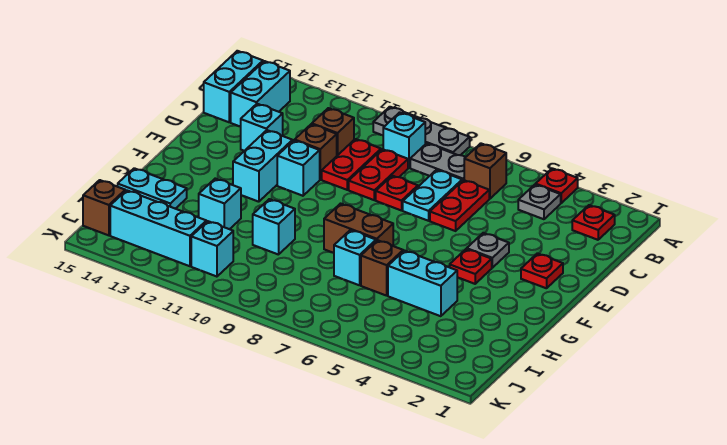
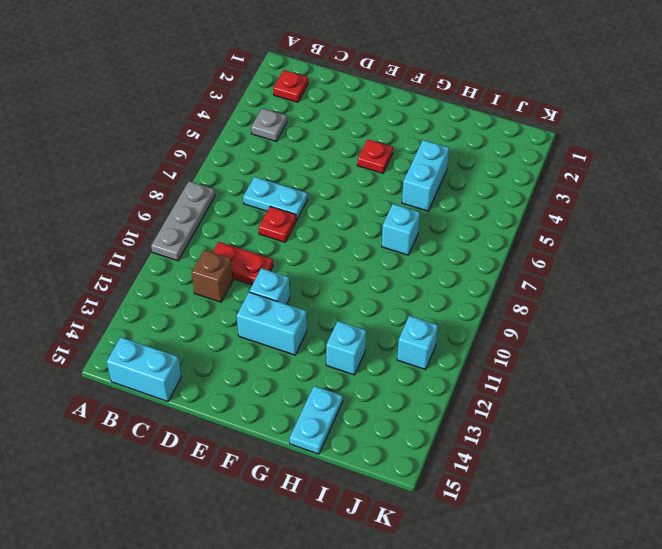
none -> red 1x1 plate [536,168,578,203]
none -> brown 1x1 brick [464,143,506,199]
none -> grey 1x2 plate [410,143,465,181]
none -> cyan 1x1 brick [383,112,425,168]

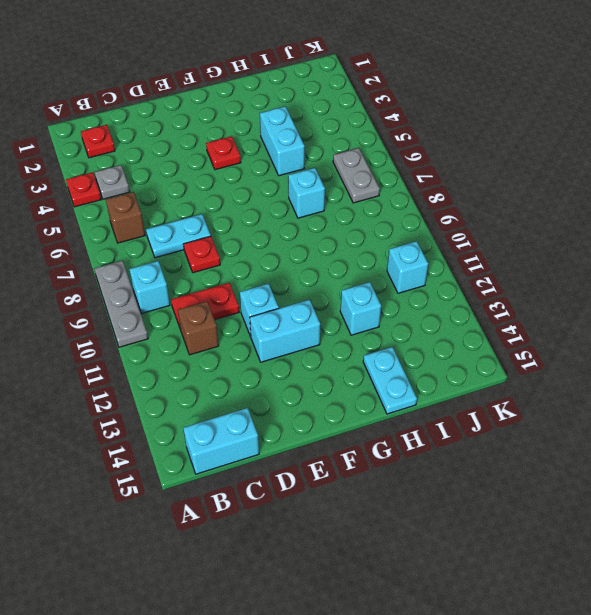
grey 1x2 plate [333,148,380,203] -> grey 1x2 plate moved to [410,143,465,181]
none -> cyan 1x2 brick [231,61,290,127]
none -> red 1x2 plate [430,180,489,231]
none -> red 1x2 plate [349,149,408,200]
none -> brown 1x1 brick [295,124,337,179]

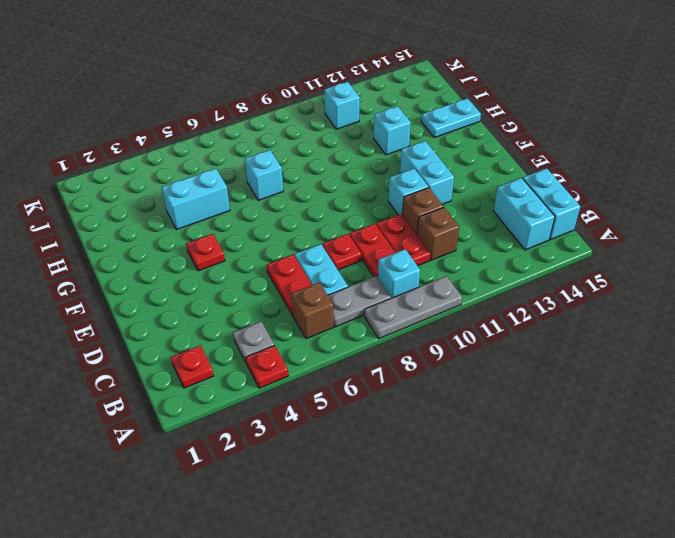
none -> cyan 1x1 brick [241,104,283,151]
none -> red 1x1 plate [521,253,563,288]
none -> grey 1x1 plate [467,233,509,268]
none -> brown 1x2 brick [324,204,393,253]

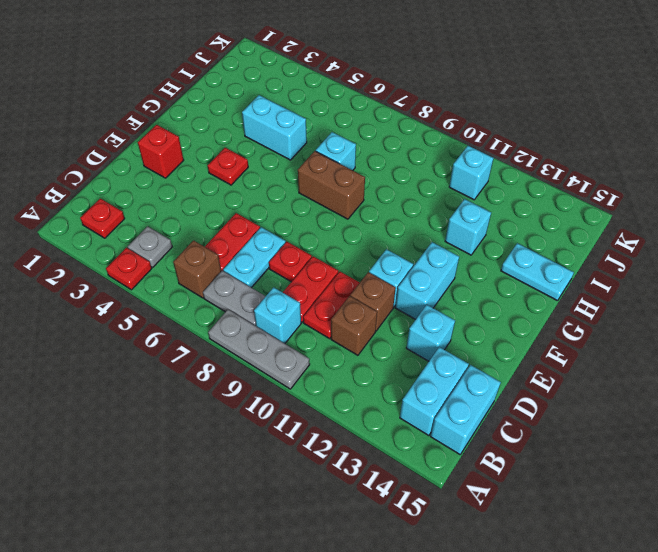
red 1x1 brick [138,125,184,178] -> red 1x1 plate [521,253,563,288]
none -> grey 1x1 plate [467,233,509,268]
none -> brown 1x1 brick [361,240,403,296]
none -> cyan 1x1 brick [253,199,295,255]
none -> cyan 1x3 brick [110,190,206,266]

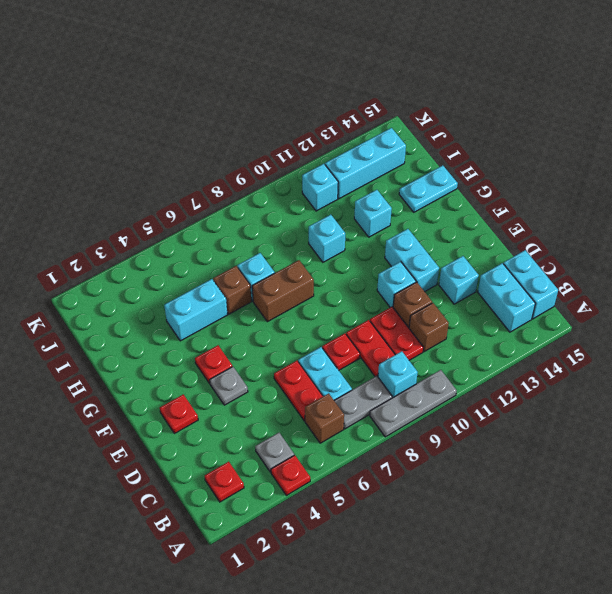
none -> brown 1x1 brick [83,180,125,235]

